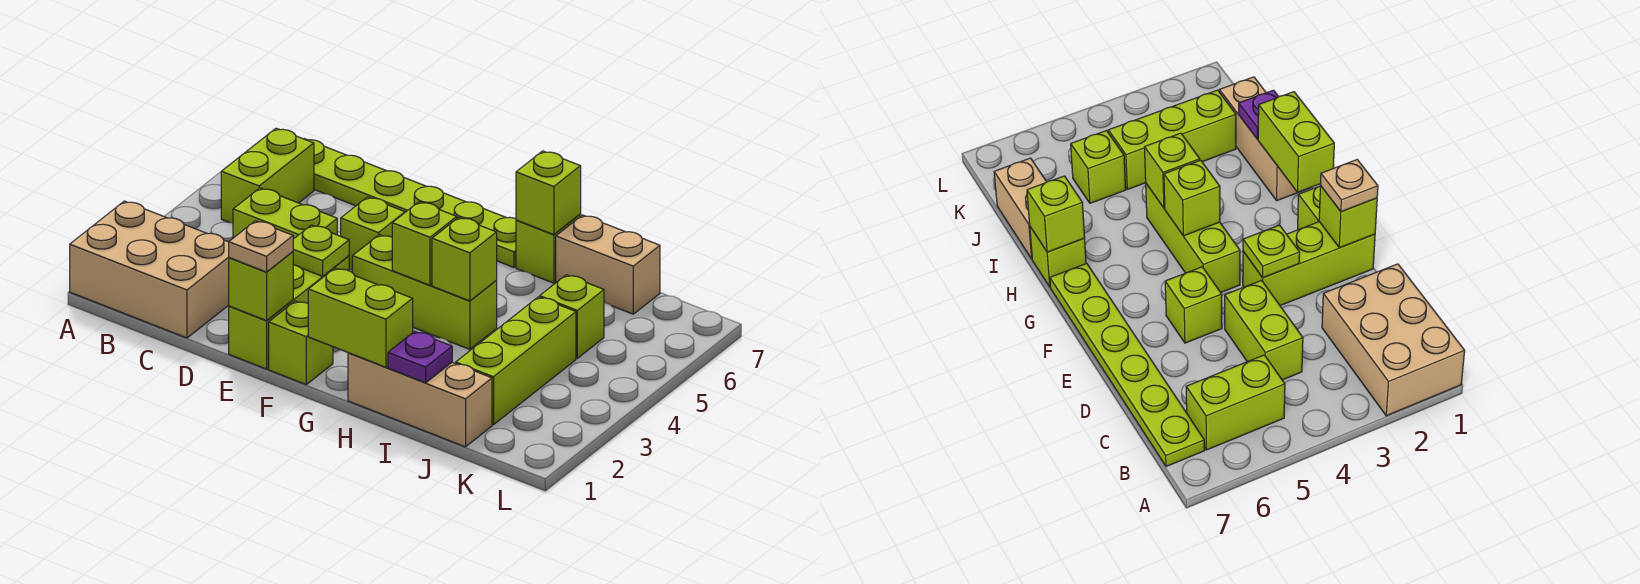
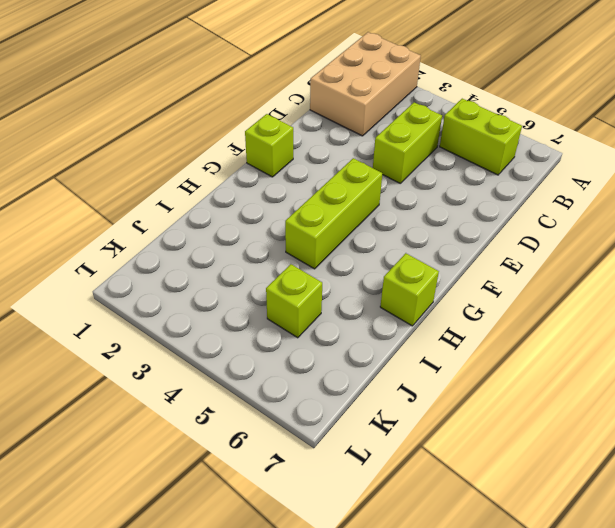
none -> lime 1x6 plate [305,139,516,267]
none -> lime 1x3 brick [229,256,349,369]
none -> lime 1x1 brick [341,197,405,270]

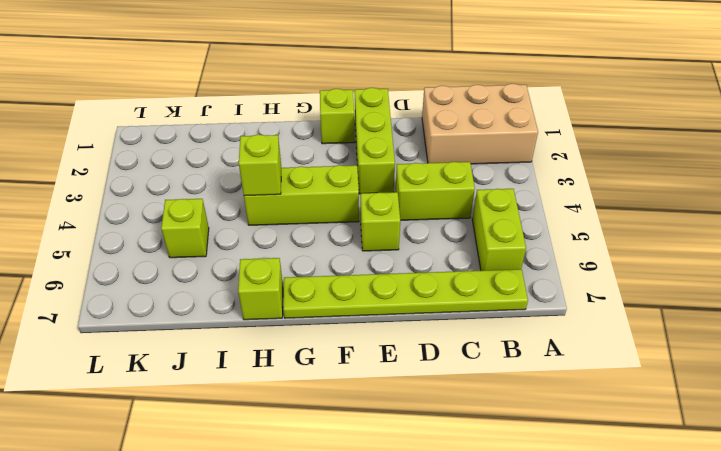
none -> tan 1x3 brick [348,353,492,447]
none -> tan 1x2 brick [556,215,660,314]
none -> lime 1x3 brick [456,297,576,425]

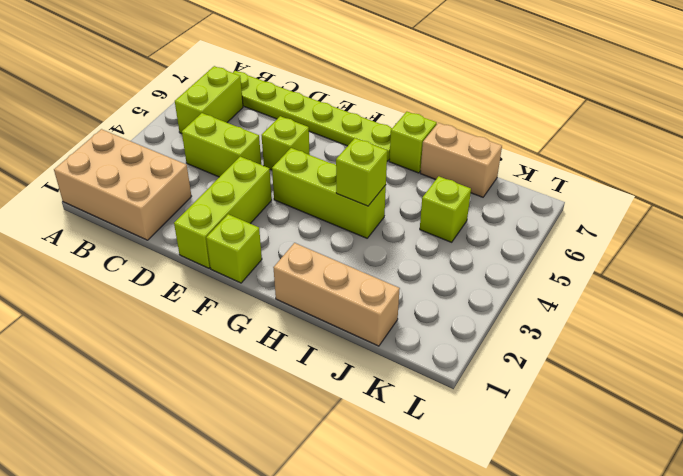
none -> lime 1x3 brick [456,297,576,425]
none -> lime 1x1 brick [229,252,293,321]
none -> lime 1x1 plate [293,225,349,276]

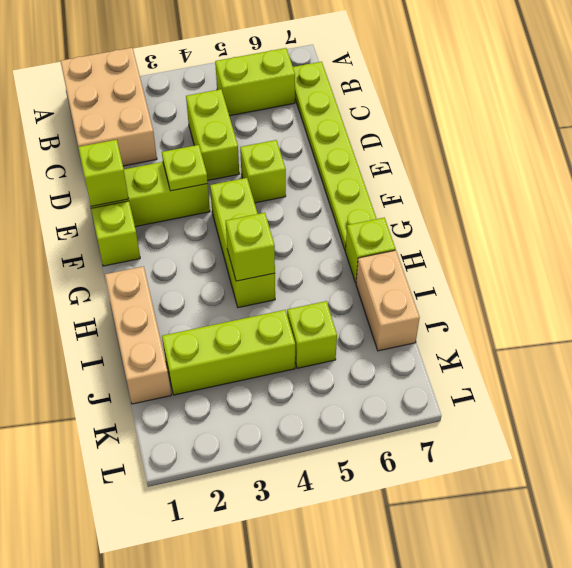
none -> lime 1x2 brick [308,268,413,367]
none -> lime 1x1 brick [392,202,457,285]
none -> lime 1x1 brick [516,151,581,235]

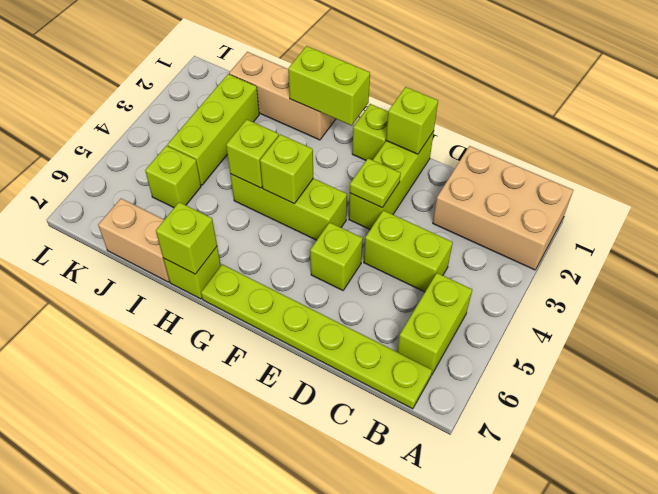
none -> purple 1x1 plate [388,332,452,383]
none -> tan 1x1 plate [229,221,293,272]

